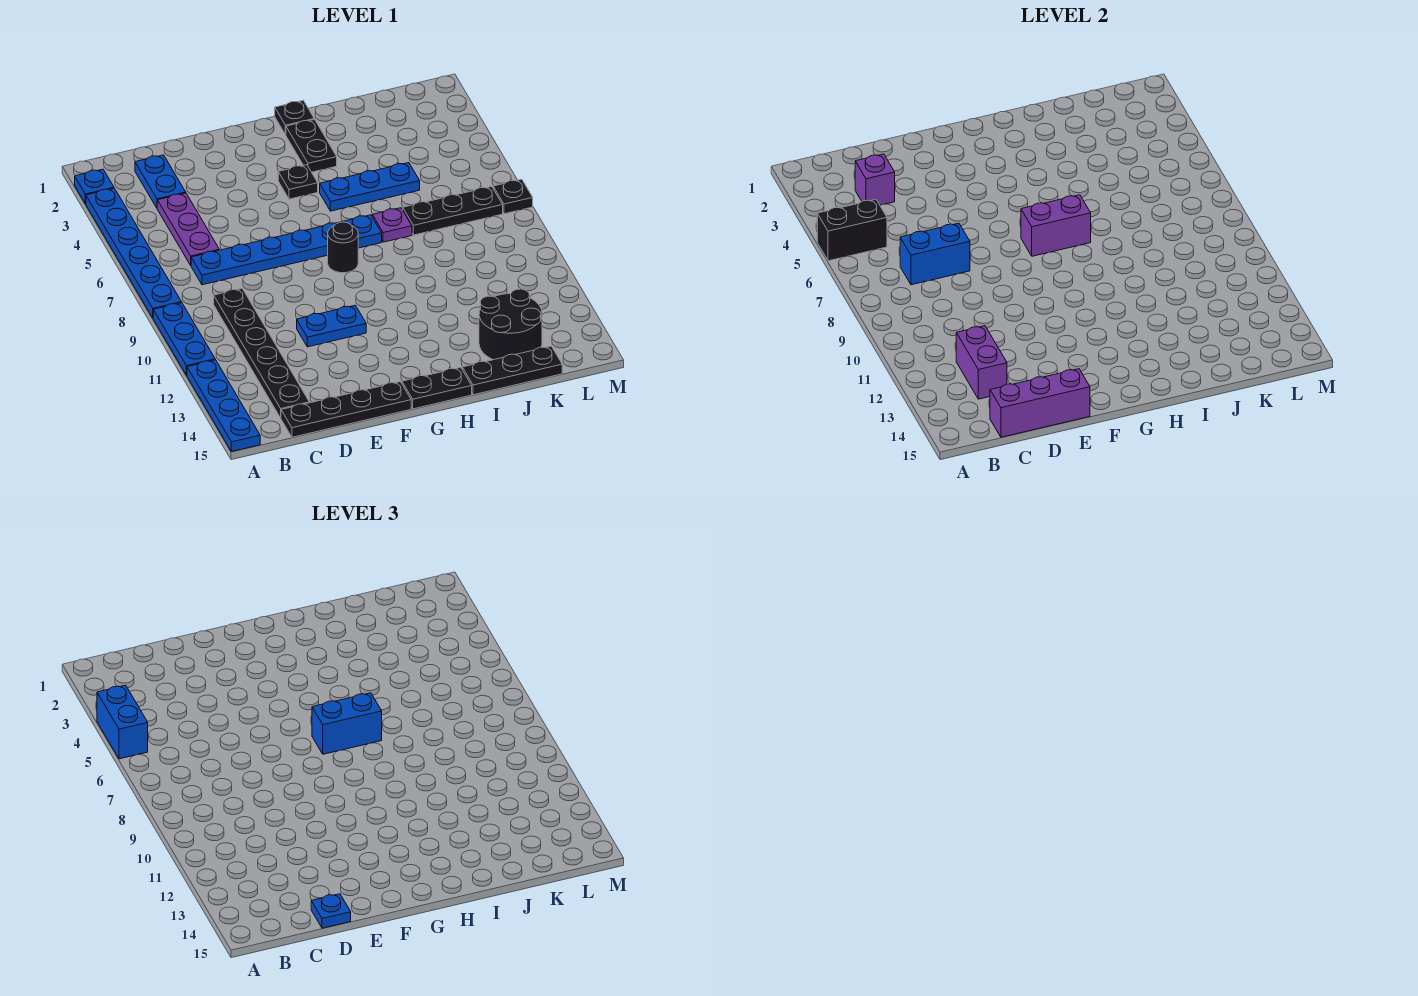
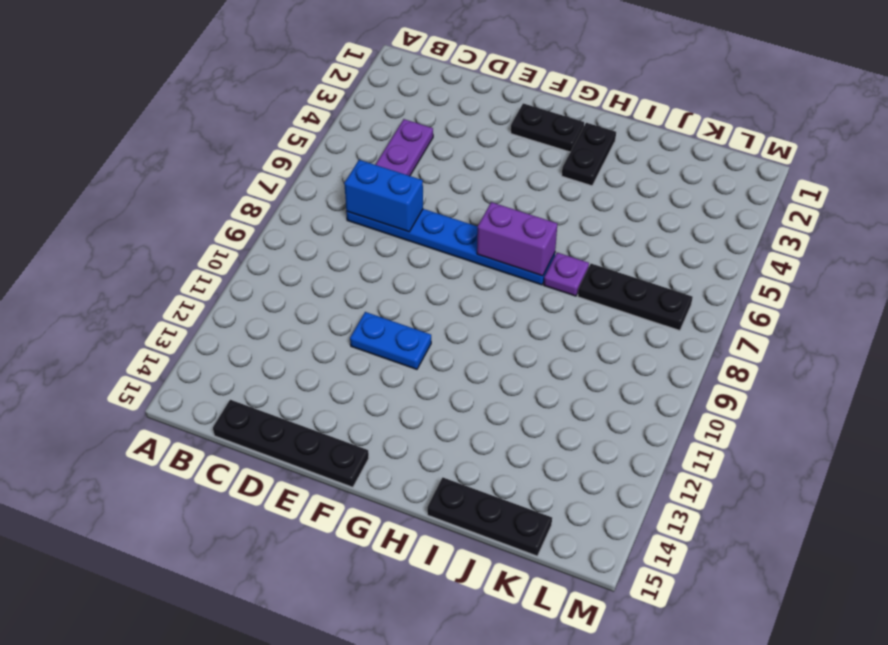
black 1x2 plate [511,103,584,152] -> black 1x2 plate moved to [402,367,472,409]
none -> blue 1x1 plate [75,169,114,204]
none -> blue 1x6 plate [86,188,182,317]
none -> blue 1x3 plate [153,303,215,375]
none -> blue 1x4 plate [187,360,260,451]

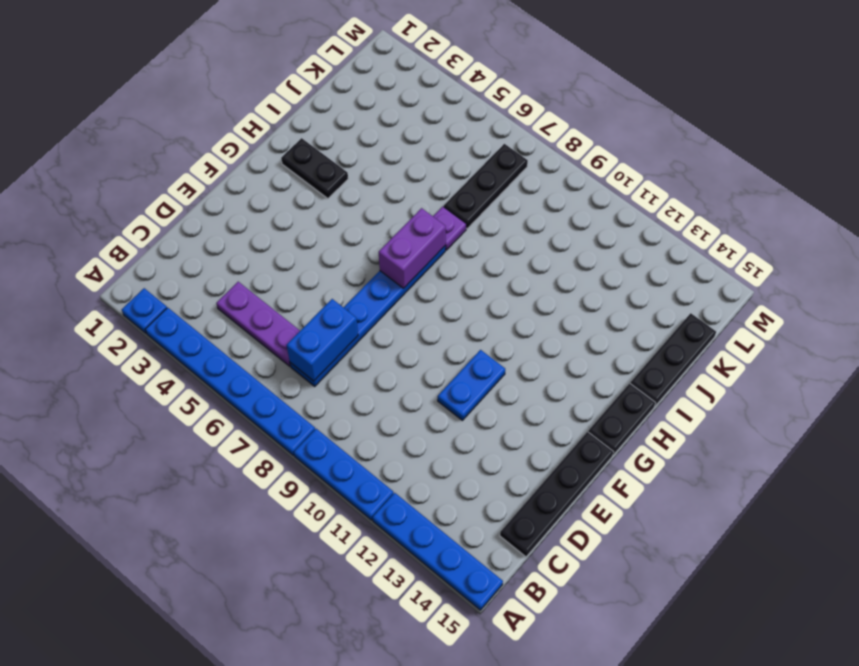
none -> blue 1x2 plate [135,155,186,208]
none -> black 1x6 plate [214,289,309,418]
none -> black 1x1 plate [278,165,318,199]
none -> black 1x1 round brick [328,222,358,273]

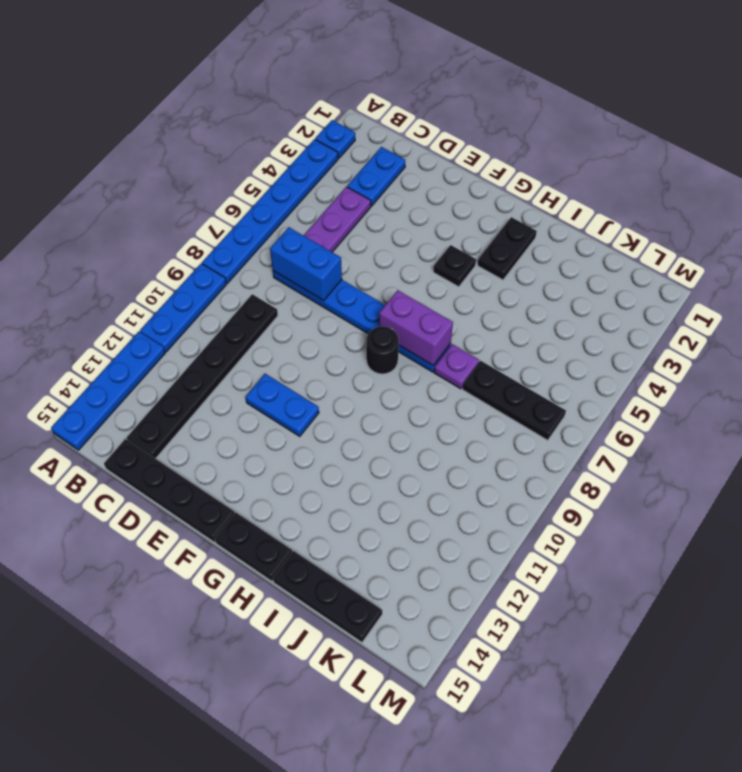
none -> black 1x1 plate [275,101,314,135]
none -> blue 1x3 plate [320,163,420,211]
none -> black 2x2 round brick [479,289,542,360]
none -> black 1x1 plate [493,179,533,214]

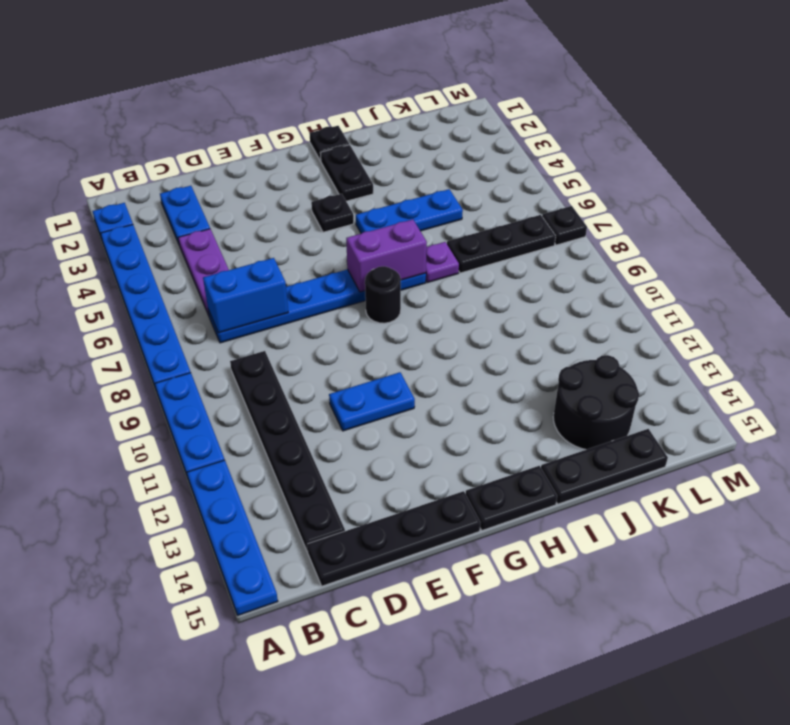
none -> black 1x2 brick [817,199,887,261]
none -> purple 1x1 brick [855,154,895,205]
none -> purple 1x2 brick [956,326,1007,399]
none -> purple 1x3 brick [990,369,1090,437]

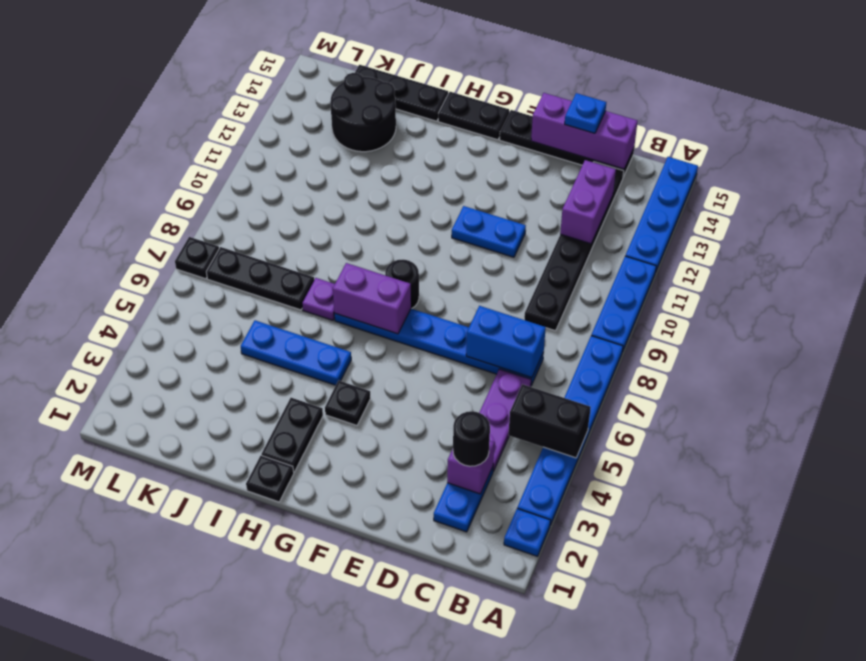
black 1x1 round brick [453,411,490,466] -> none
none -> blue 1x2 brick [97,685,148,759]
none -> blue 1x2 brick [312,693,382,754]

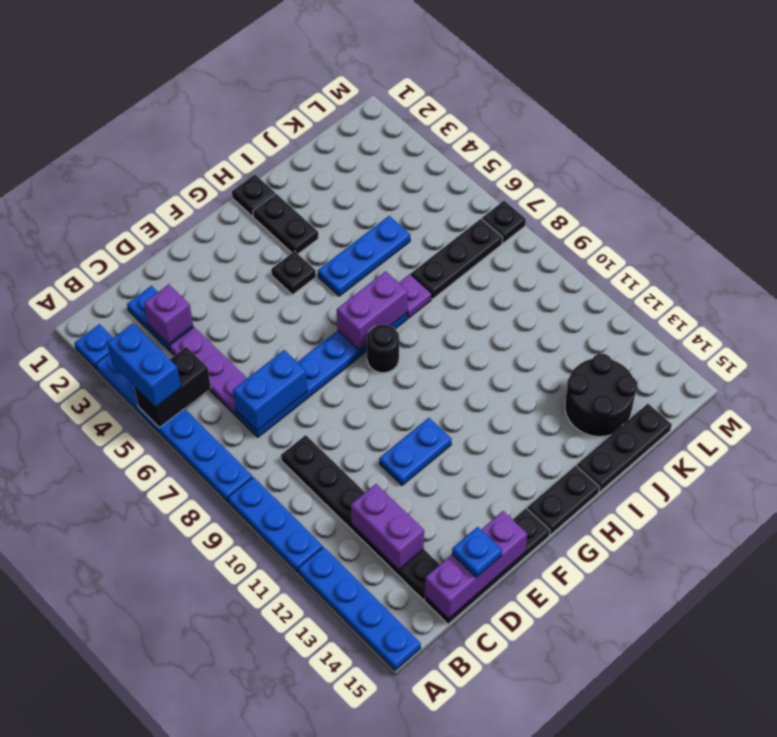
none -> blue 1x2 brick [312,693,382,754]

